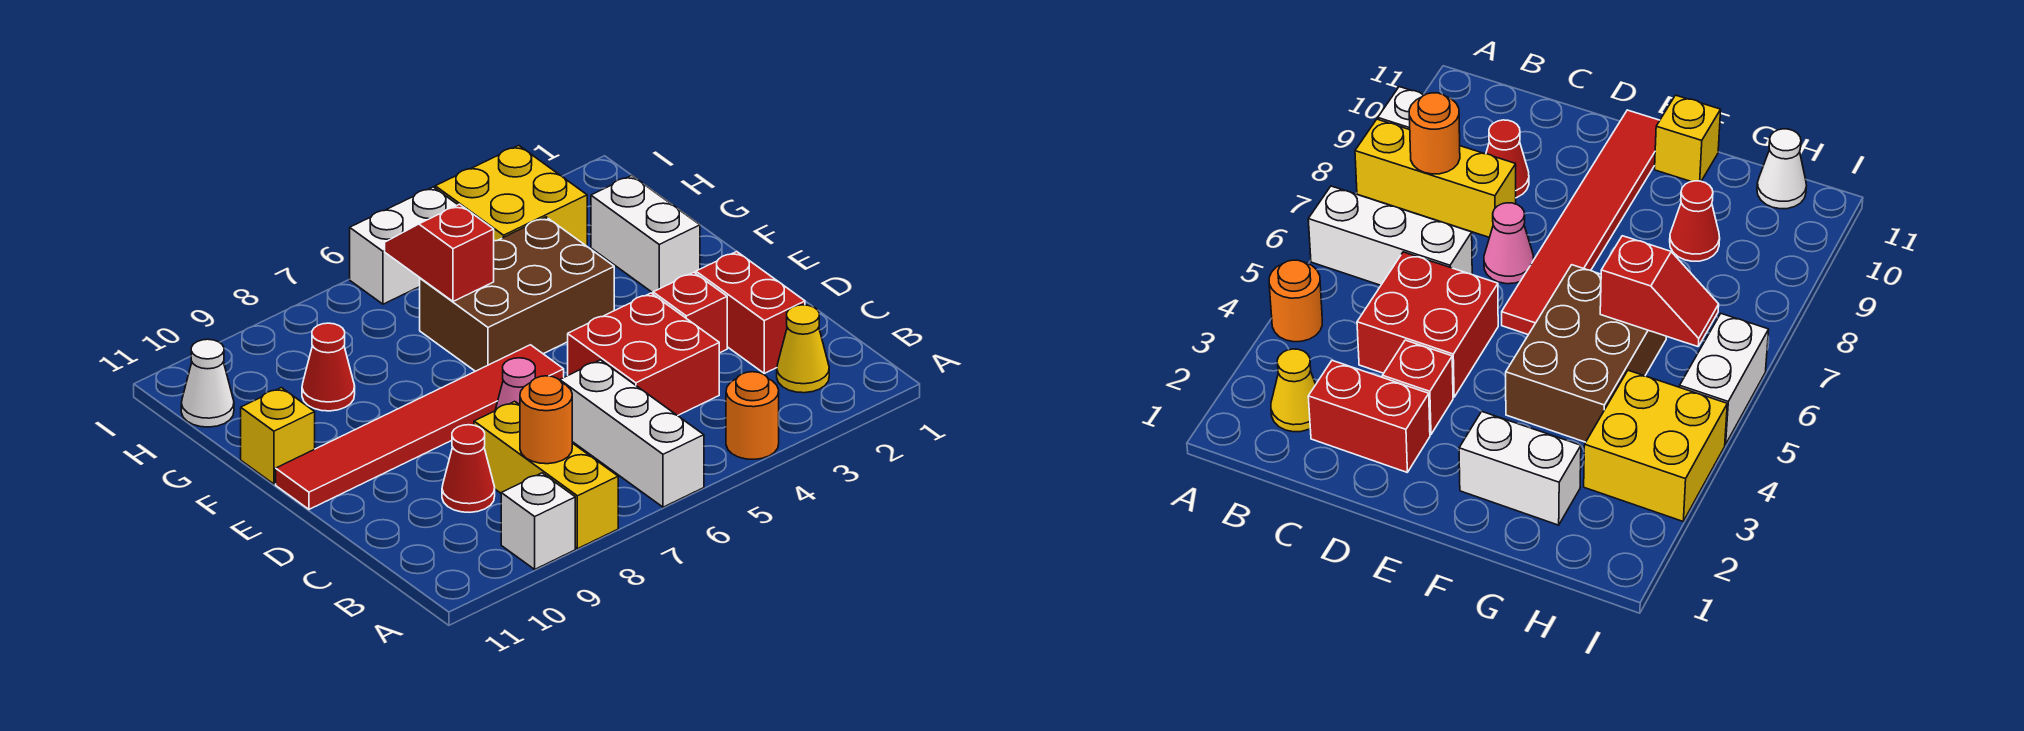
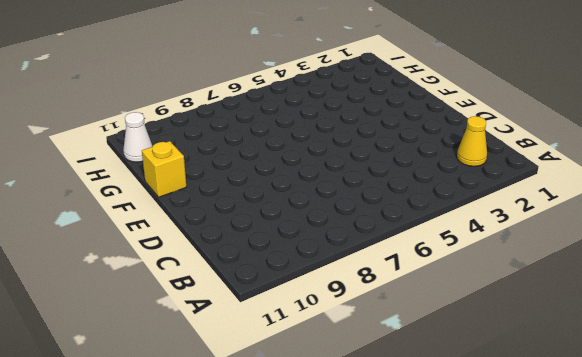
none -> orange 1x1 round brick [726,372,779,459]
none -> white 1x3 brick [560,360,704,507]
none -> yellow 1x3 brick [474,401,618,549]

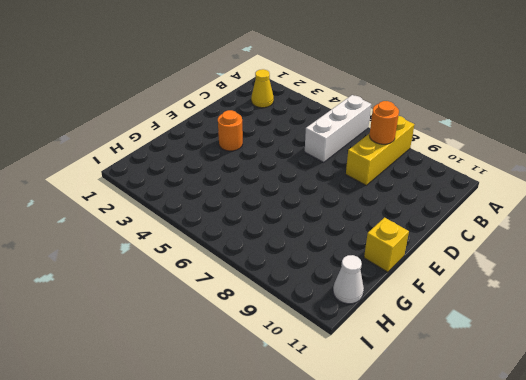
orange 1x1 round brick [218,110,243,151] -> orange 1x1 round brick moved to [726,372,779,459]
none -> white 1x1 brick [501,473,575,569]
none -> red 1x2 brick [696,252,805,373]
none -> red 2x2 brick [568,293,719,416]

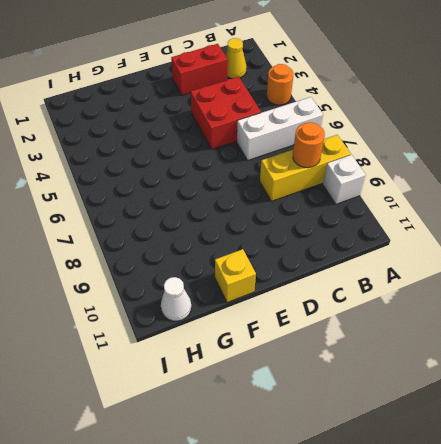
none -> red 1x1 cone [442,425,495,512]
none -> red 1x1 brick [653,272,727,353]
none -> pink 1x1 cone [495,358,535,411]

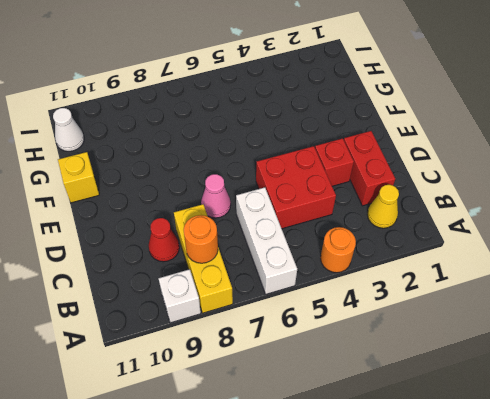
none -> red 1x6 tile [276,345,564,509]
none -> white 1x2 brick [591,175,700,293]
none -> brown 2x3 brick [420,217,614,371]

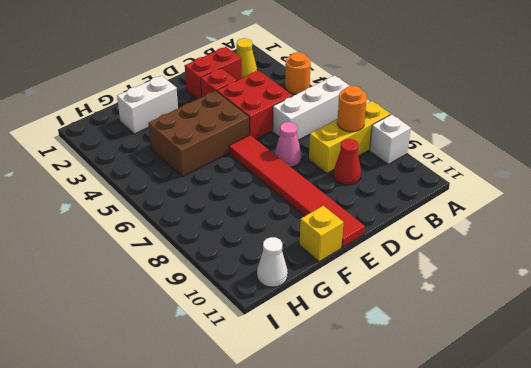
brown 2x3 brick [148,91,249,176] -> brown 2x3 brick turned to [420,217,614,371]
none -> red 1x1 cone [302,323,355,411]
none -> yellow 2x2 brick [435,146,587,246]
none -> white 1x2 brick [350,187,458,304]

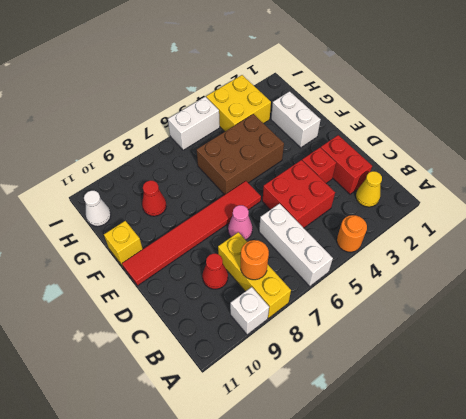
none -> red 1x2 slope [385,204,494,301]

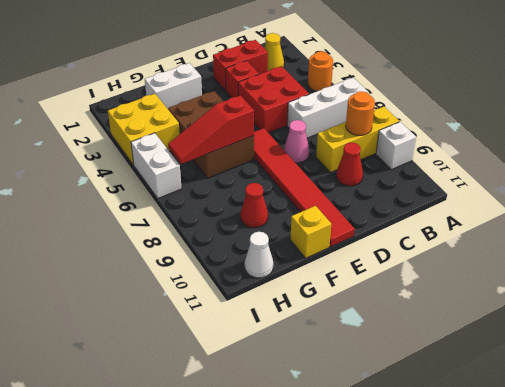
red 1x3 slope [168,95,254,164] -> red 1x2 slope [385,204,494,301]

